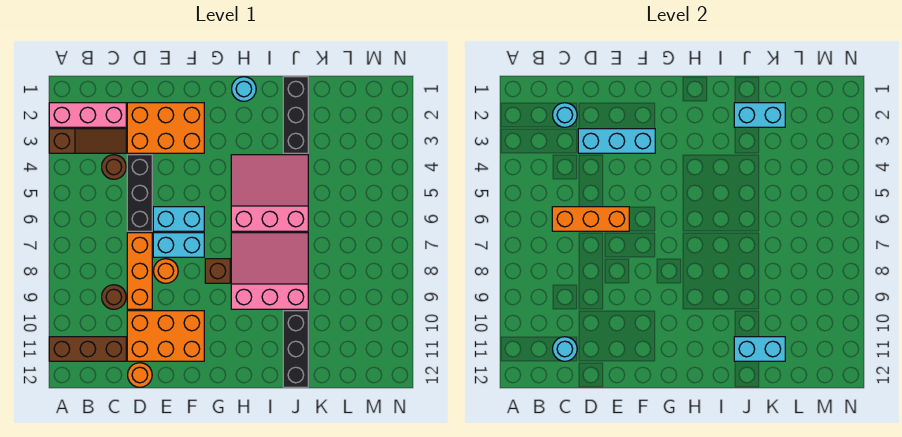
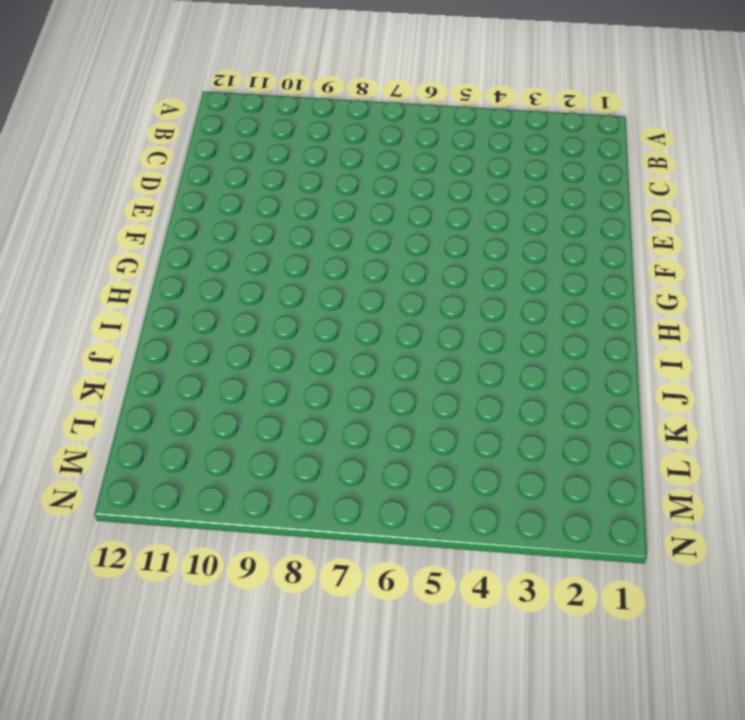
none -> pink 1x3 brick [49,103,126,127]
none -> brown 1x3 slope [49,129,126,153]
none -> brown 1x3 brick [49,337,126,361]

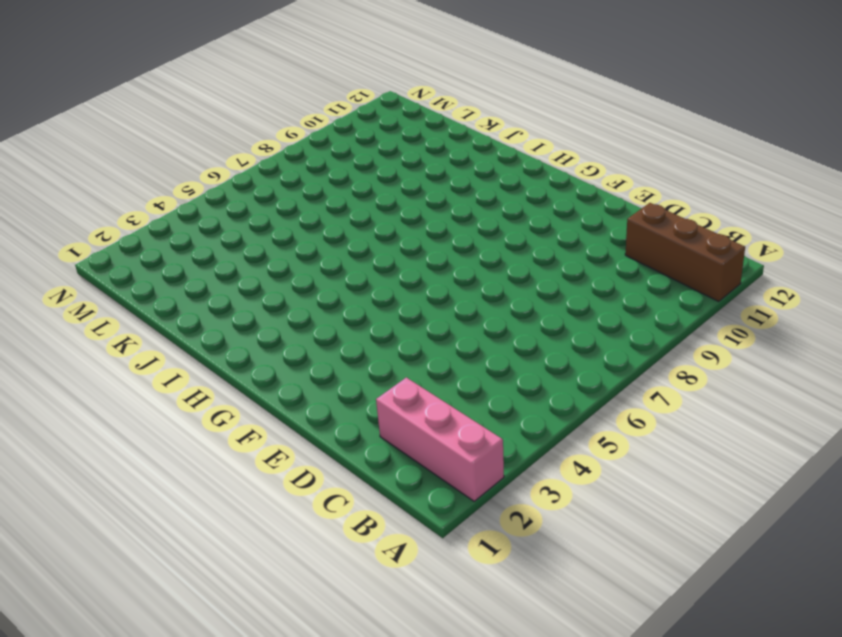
none -> brown 1x3 slope [49,129,126,153]
none -> brown 1x1 round brick [102,155,126,179]
none -> brown 1x1 round brick [102,285,126,309]

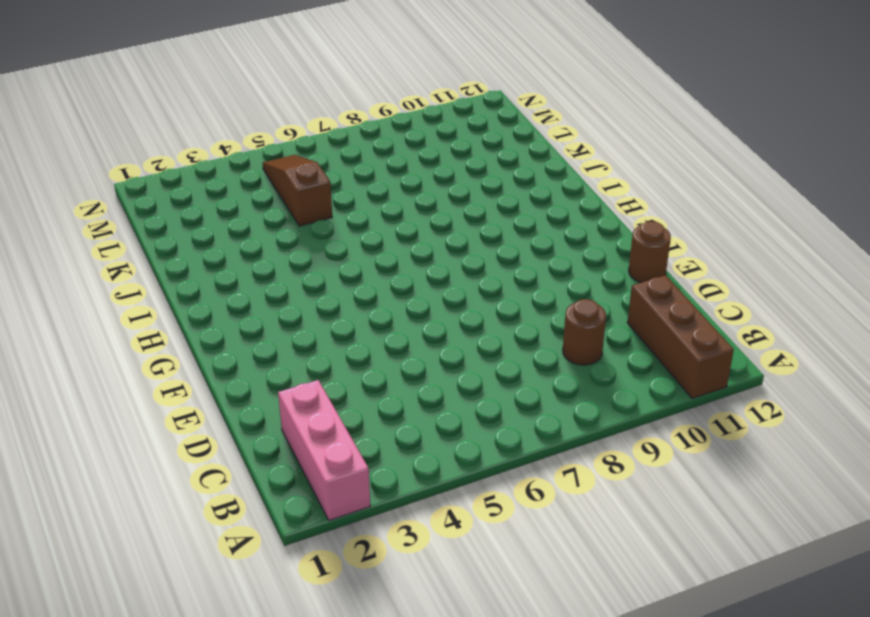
brown 1x1 round brick [629,221,671,283] -> brown 1x1 round brick moved to [102,155,126,179]
brown 1x3 slope [263,155,332,226] -> brown 1x3 slope moved to [49,129,126,153]
none -> orange 2x3 brick [127,103,204,153]
none -> black 1x3 brick [127,155,152,231]
none -> orange 1x3 brick [127,233,152,309]

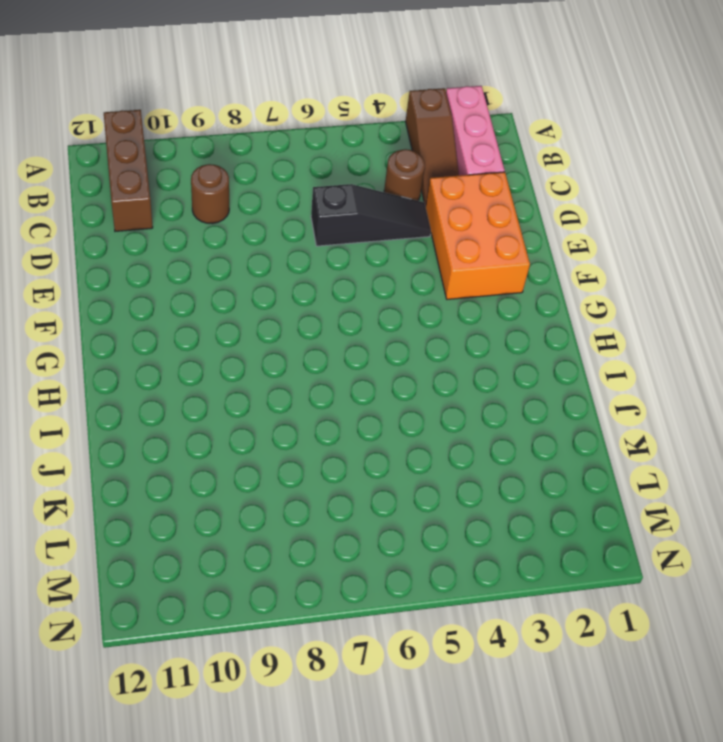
black 1x3 slope [311,184,431,246] -> black 1x3 brick [127,155,152,231]
none -> orange 1x3 brick [127,233,152,309]
none -> orange 2x3 brick [127,311,204,361]
none -> orange 1x1 round brick [128,363,152,387]

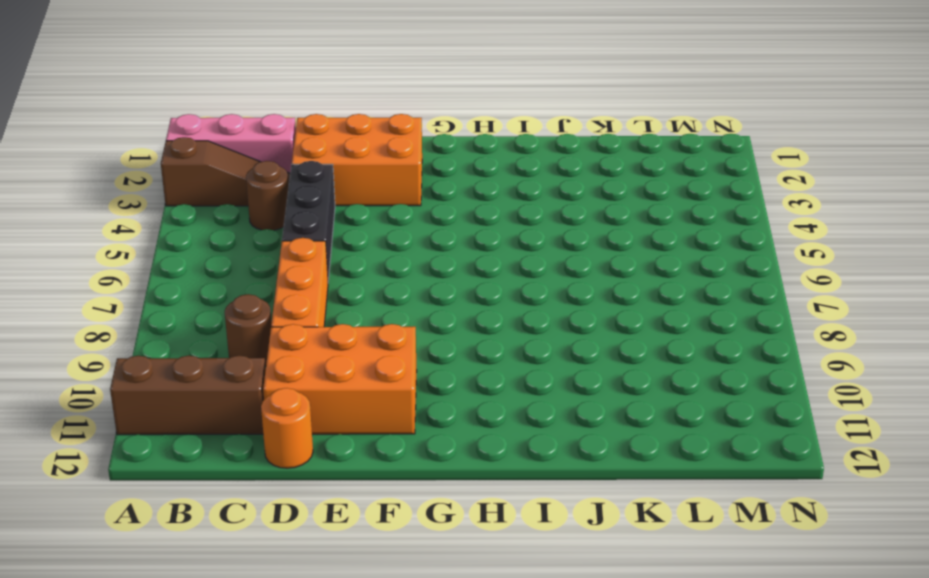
none -> cyan 1x2 brick [153,207,204,231]
none -> cyan 1x2 brick [153,233,204,257]
none -> orange 1x1 round brick [154,259,178,283]

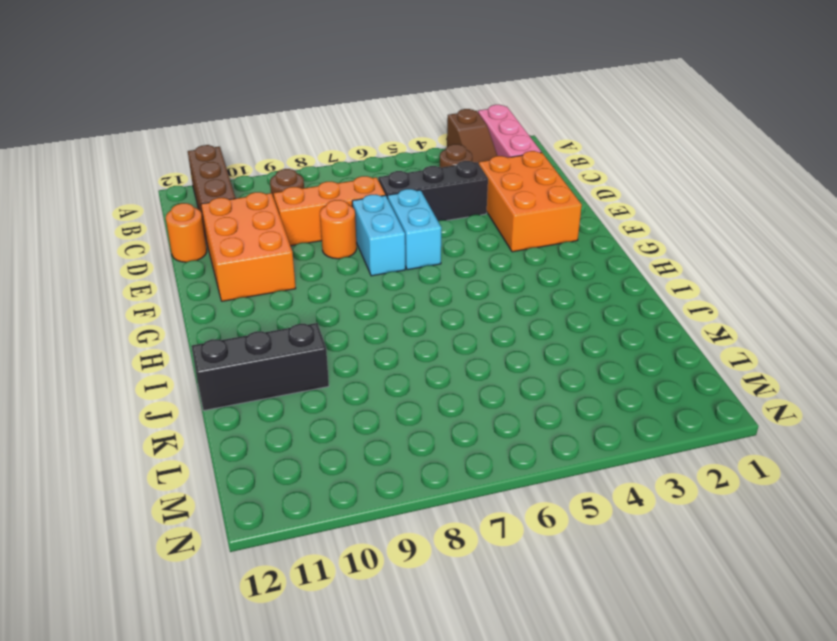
none -> brown 1x1 brick [205,259,230,283]
none -> cyan 1x1 round brick [232,77,256,101]
none -> pink 3x3 slope [231,155,308,231]

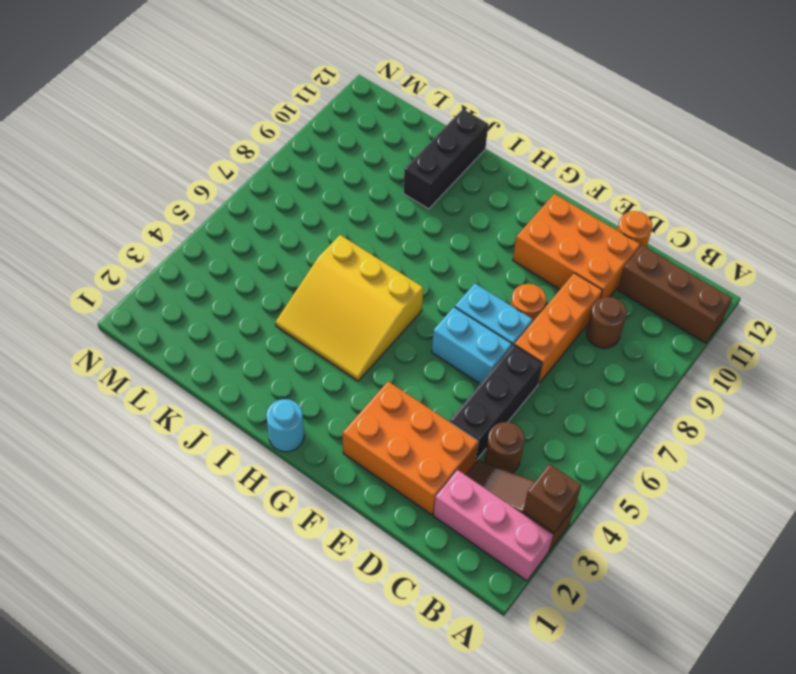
brown 1x1 brick [523,464,581,533] -> brown 1x1 brick moved to [205,259,230,283]
yellow 3x3 slope [276,235,423,381] -> pink 3x3 slope [231,155,308,231]
none -> pink 3x3 slope [231,233,308,309]
none -> black 1x3 brick [283,77,308,153]
none -> cyan 1x1 round brick [553,103,577,127]

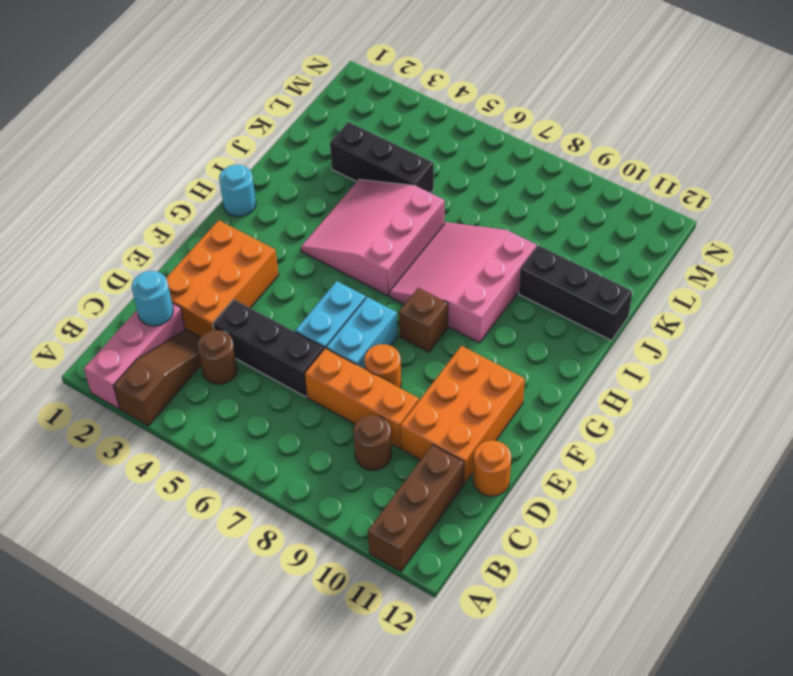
black 1x3 brick [330,122,434,193] -> black 1x3 brick moved to [283,77,308,153]
none -> orange 1x3 brick [552,207,629,231]
none -> cyan 1x1 round brick [553,337,577,361]
none -> cyan 1x3 brick [578,129,655,153]

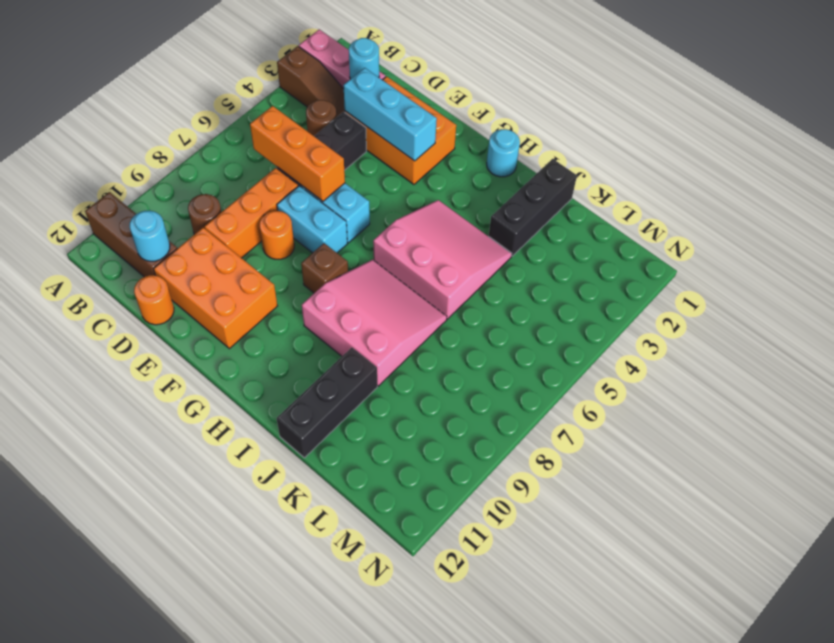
none -> cyan 1x2 brick [734,103,785,127]
none -> cyan 1x2 brick [734,337,785,361]

